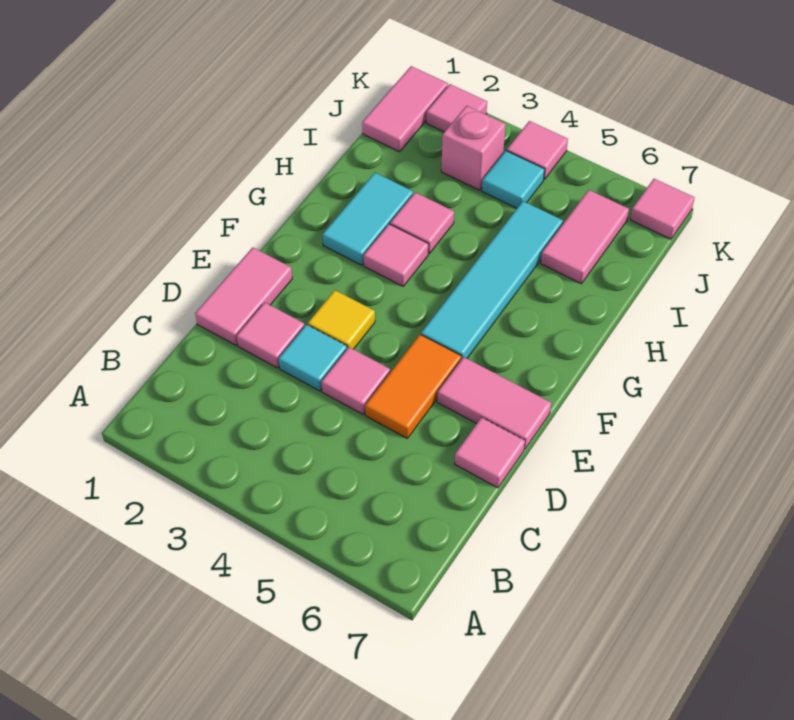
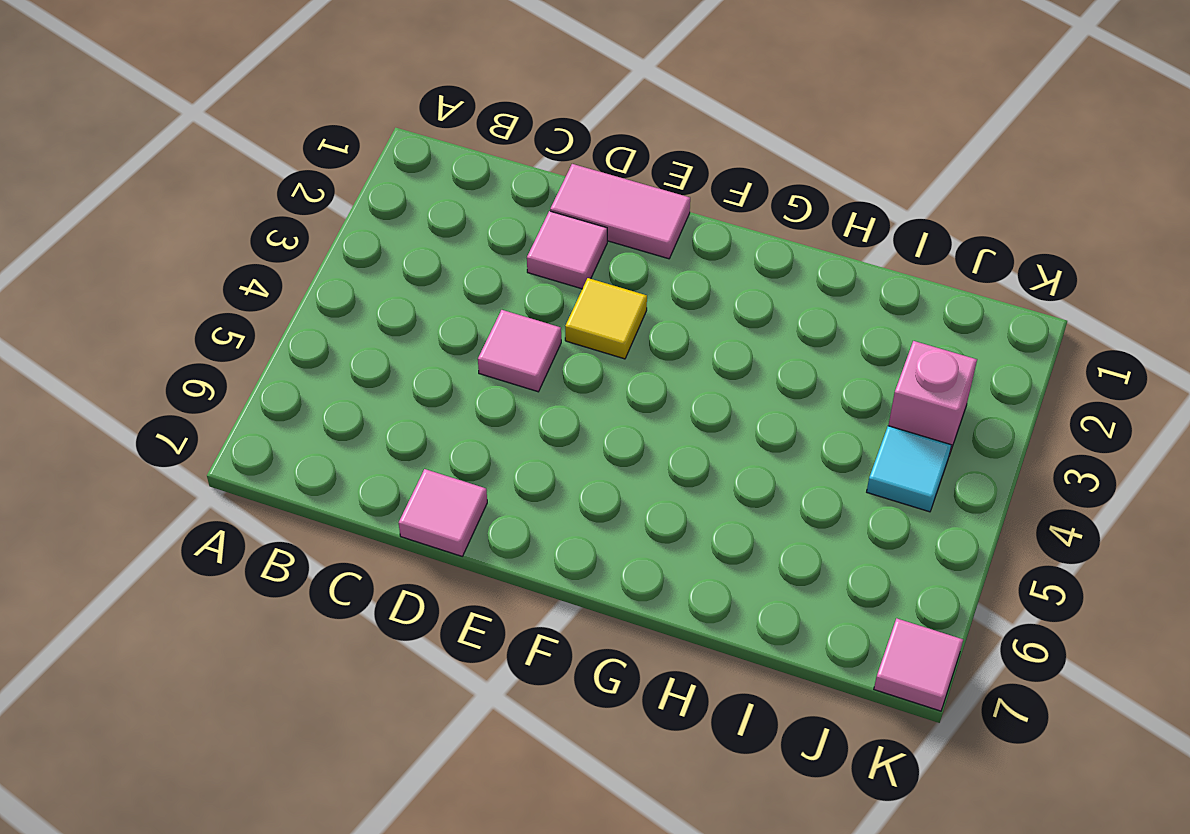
none -> cyan 1x1 tile [279,325,347,391]
none -> orange 1x2 tile [365,334,461,438]
none -> pink 1x2 tile [437,357,551,449]

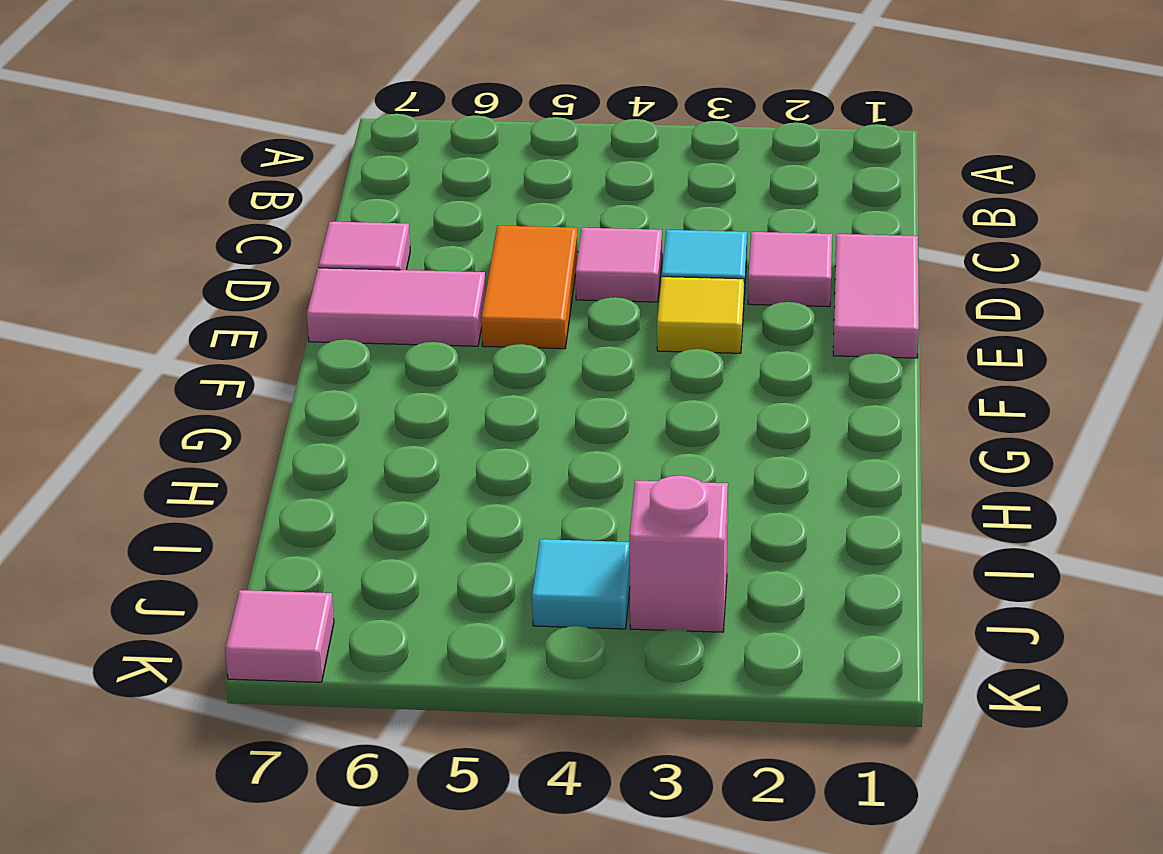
none -> cyan 1x4 tile [421,201,563,360]
none -> cyan 1x2 tile [323,173,413,265]
none -> pink 1x1 tile [364,224,429,286]

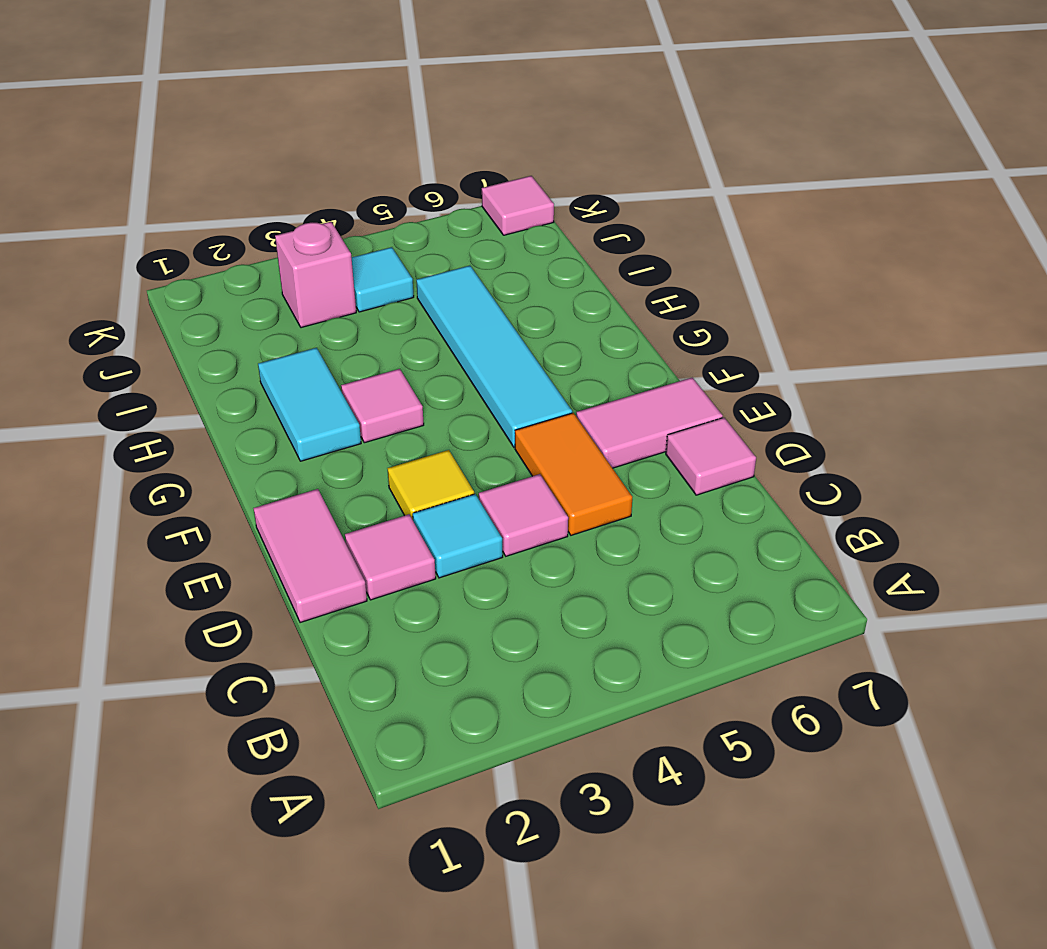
none -> pink 1x1 tile [390,192,454,253]
none -> pink 1x2 tile [541,190,629,284]
none -> pink 1x2 tile [362,66,448,152]

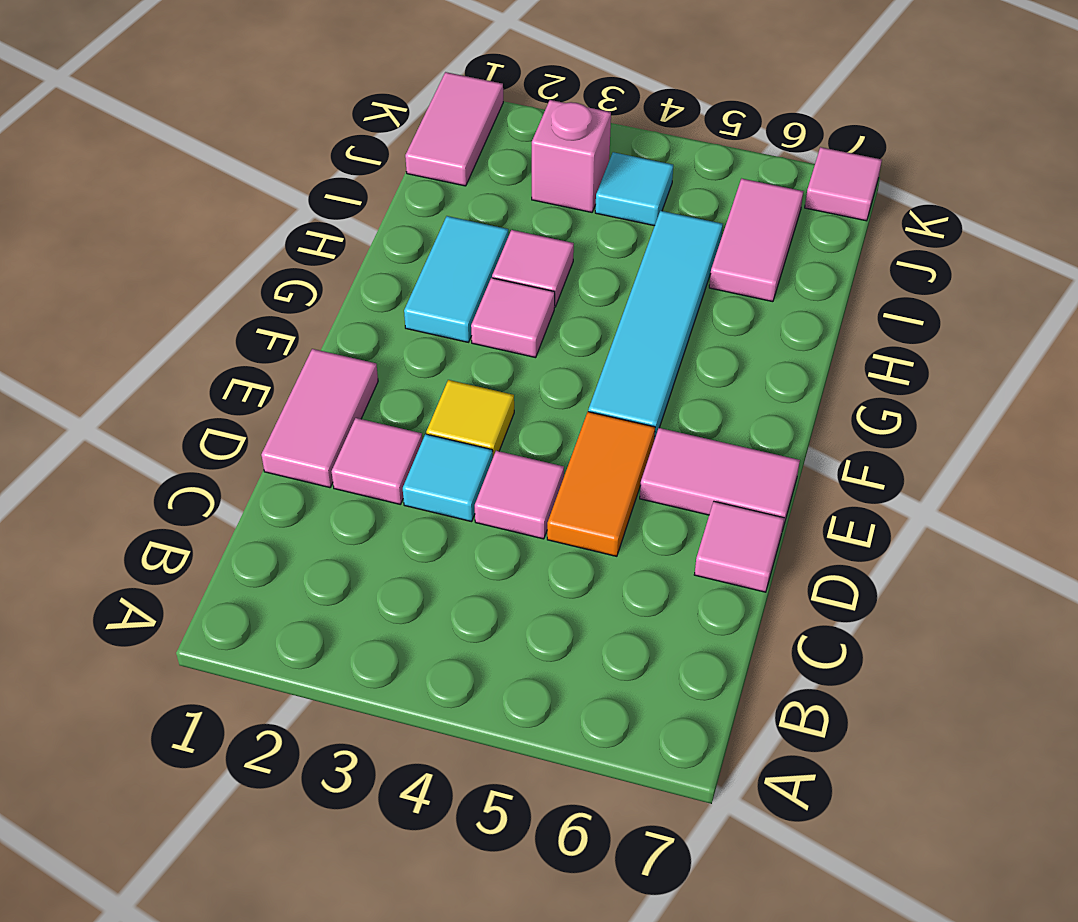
none -> pink 1x1 tile [426,84,487,132]
none -> pink 1x1 tile [507,121,568,179]

